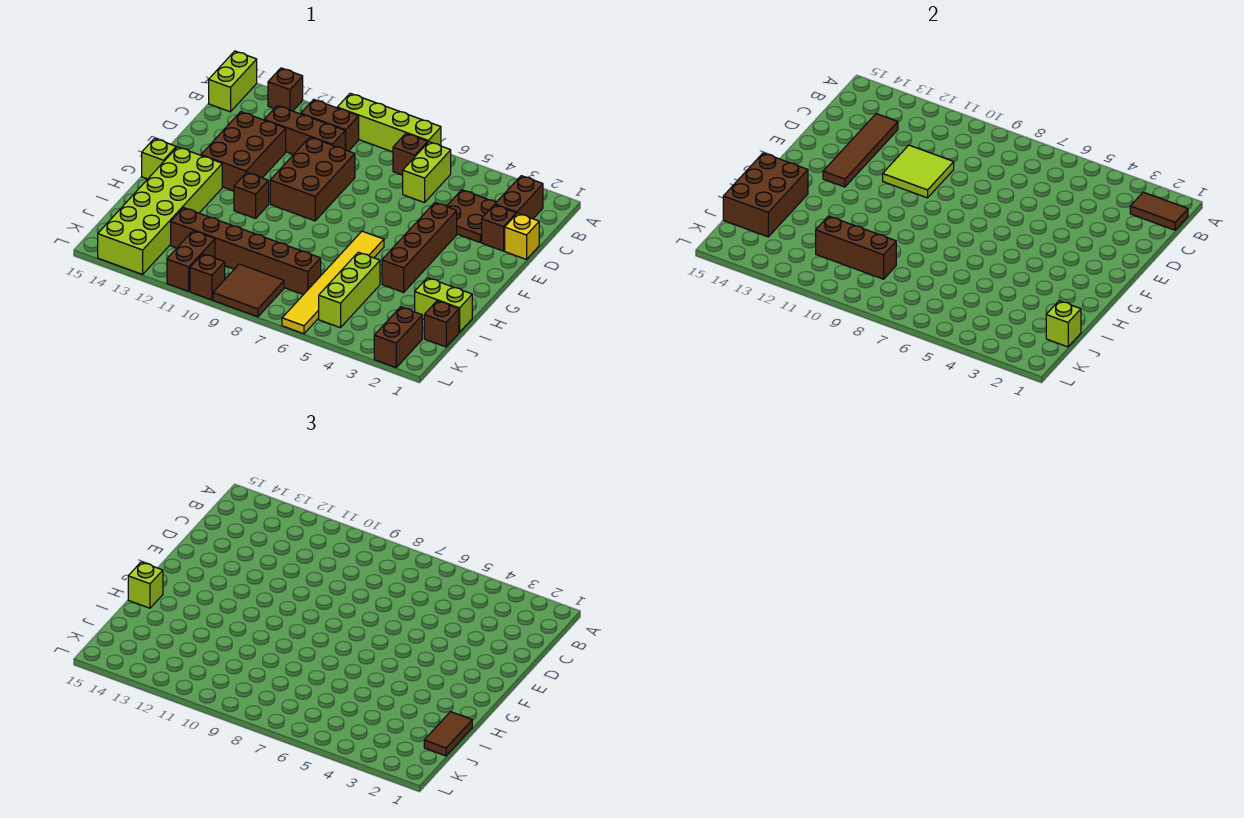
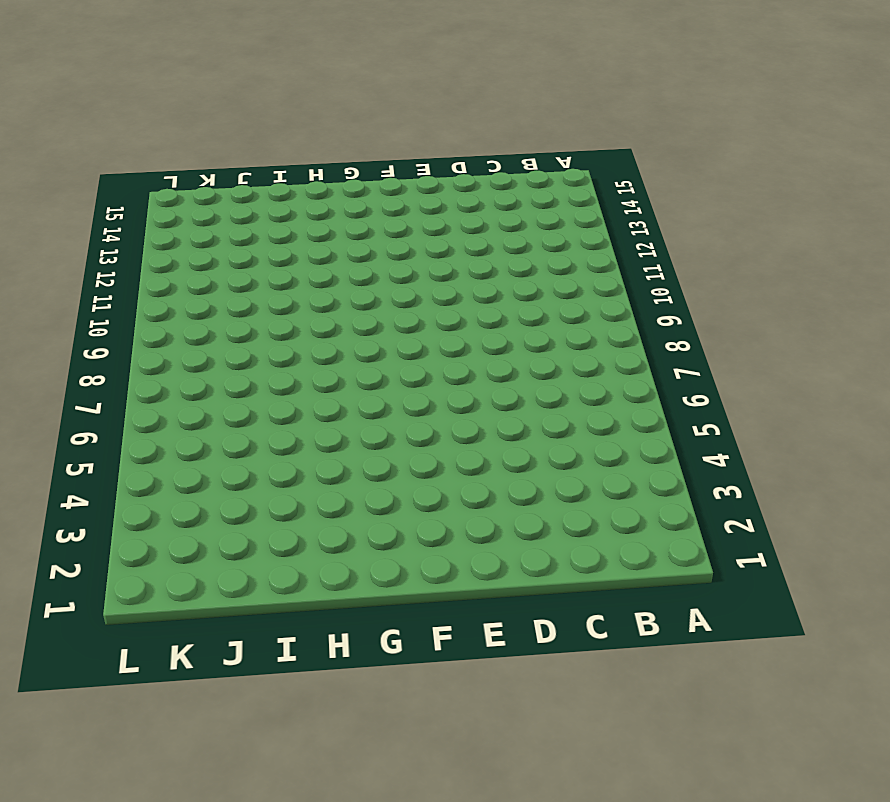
none -> lime 1x4 brick [337,93,441,152]
none -> brown 1x1 brick [268,68,303,111]
none -> lime 1x2 brick [209,51,257,112]
none -> brown 1x2 brick [495,176,543,219]

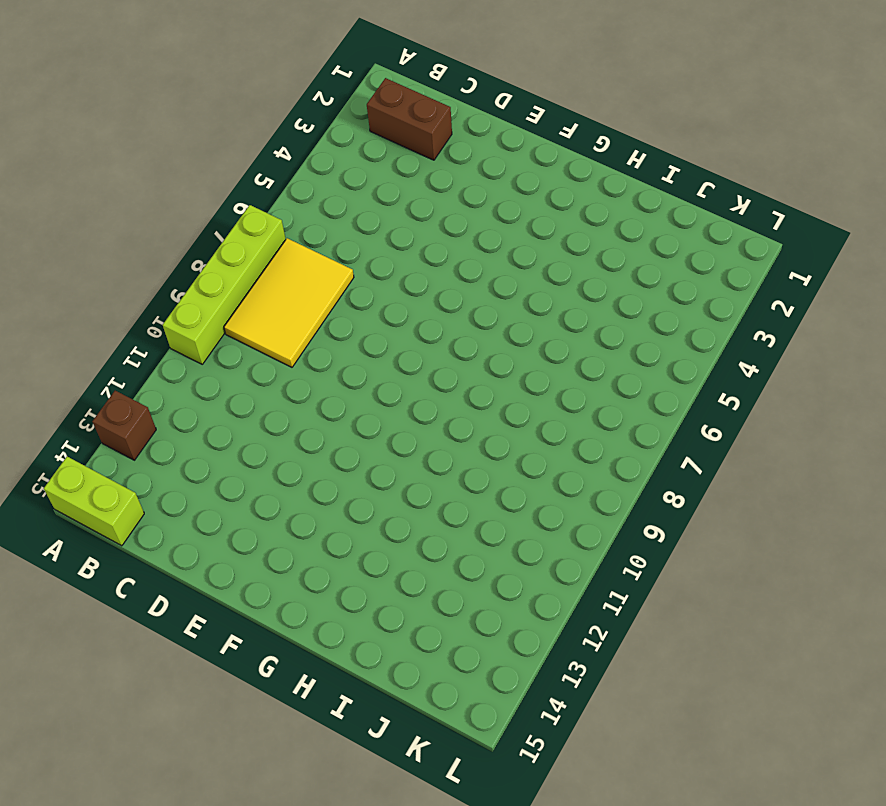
yellow 2x3 tile [224,238,354,367] -> brown 1x1 brick [393,133,428,175]
none -> lime 1x2 brick [403,142,451,203]
none -> brown 1x2 brick [301,99,359,151]
none -> brown 2x2 plate [446,190,496,242]
none -> brown 1x3 brick [265,106,345,155]

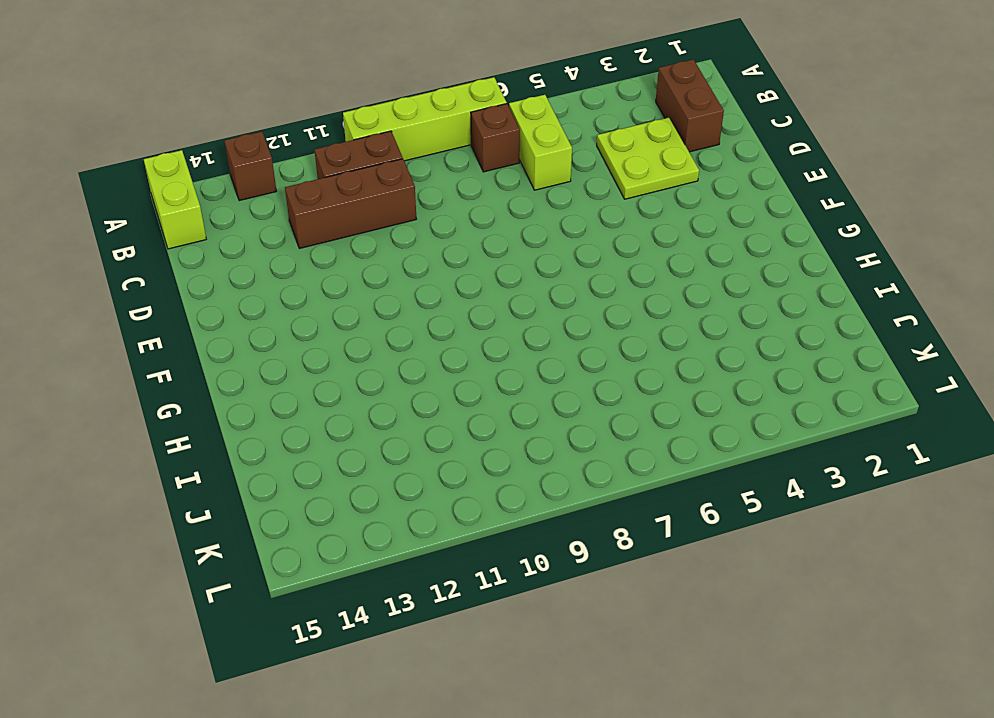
lime 2x2 plate [597,118,699,199] -> brown 2x2 plate [446,190,496,242]
none -> yellow 1x1 brick [505,213,539,260]
none -> brown 1x1 brick [482,205,516,251]
none -> brown 2x3 brick [270,137,355,221]
none -> brown 2x3 brick [201,112,286,191]

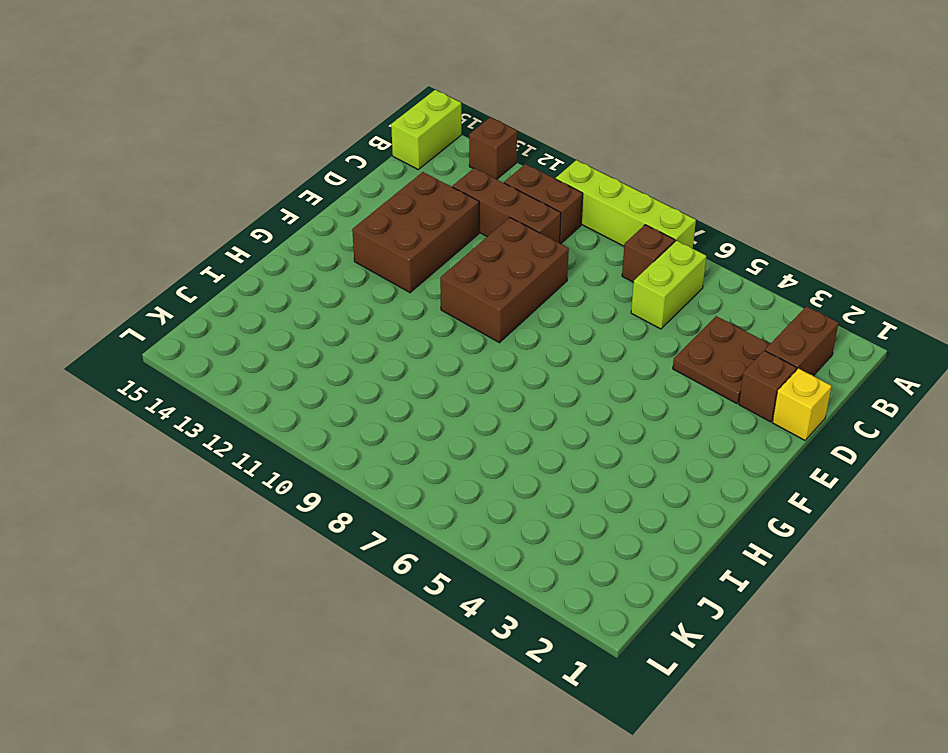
none -> brown 1x4 brick [382,203,457,292]
none -> yellow 1x6 tile [282,231,384,334]
none -> brown 1x1 brick [234,172,269,218]
none -> lime 2x6 brick [98,147,222,274]

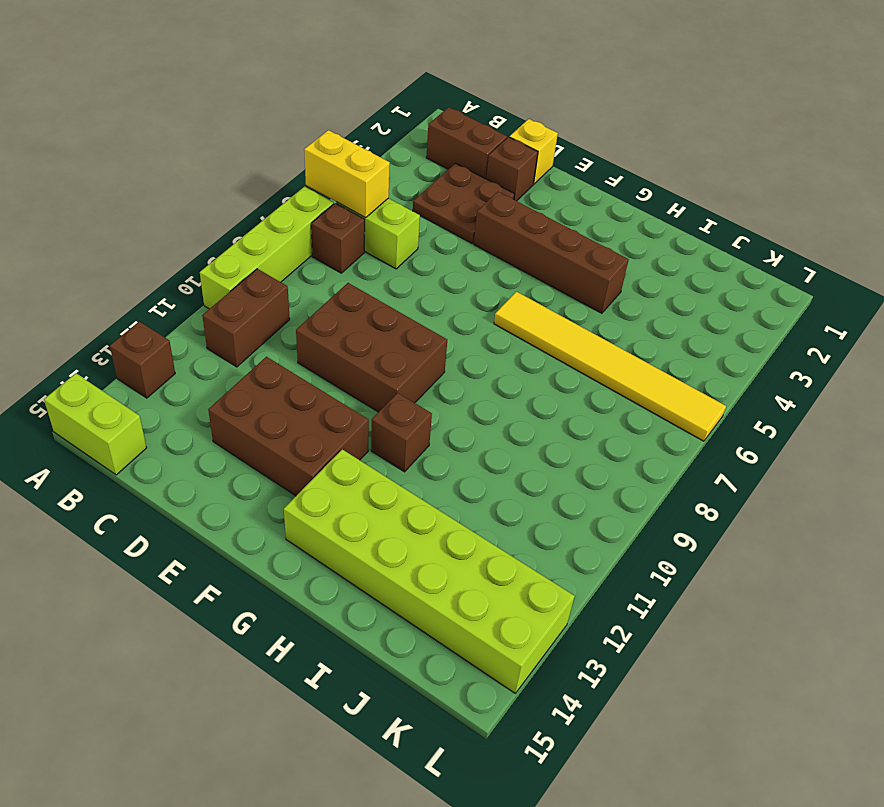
yellow 1x2 brick [304,130,390,217] -> none
none -> brown 1x3 brick [265,106,345,155]
none -> lime 1x1 brick [142,139,176,179]
none -> lime 1x2 brick [415,278,472,332]
none -> lime 1x3 brick [319,252,380,328]

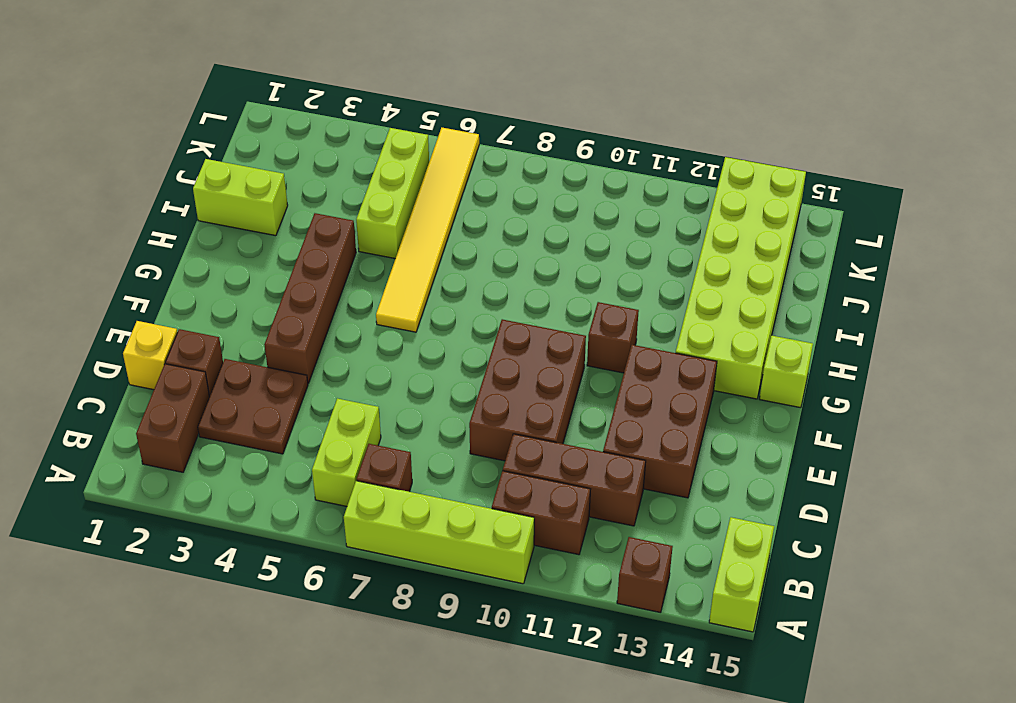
none -> brown 1x1 brick [424,301,459,347]
none -> brown 1x6 brick [171,208,321,295]
none -> brown 1x2 brick [374,307,422,367]
none -> brown 2x2 tile [213,264,284,317]

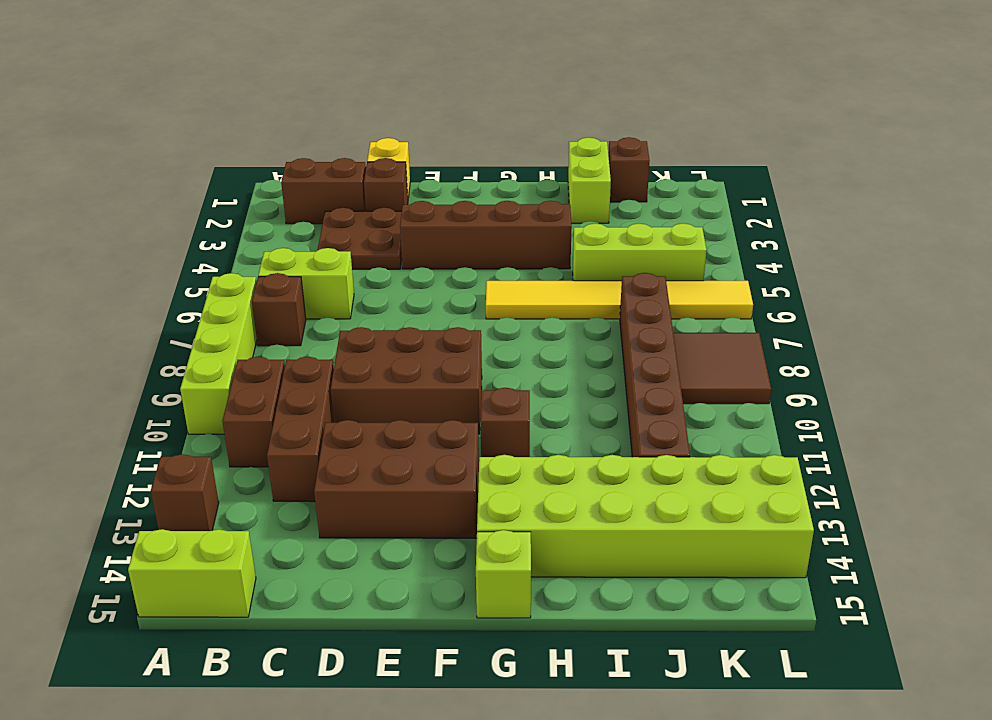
none -> brown 1x2 brick [374,307,422,367]
none -> brown 1x2 brick [167,231,215,291]
none -> brown 1x1 brick [190,254,225,300]
none -> brown 1x2 tile [1130,192,1188,230]

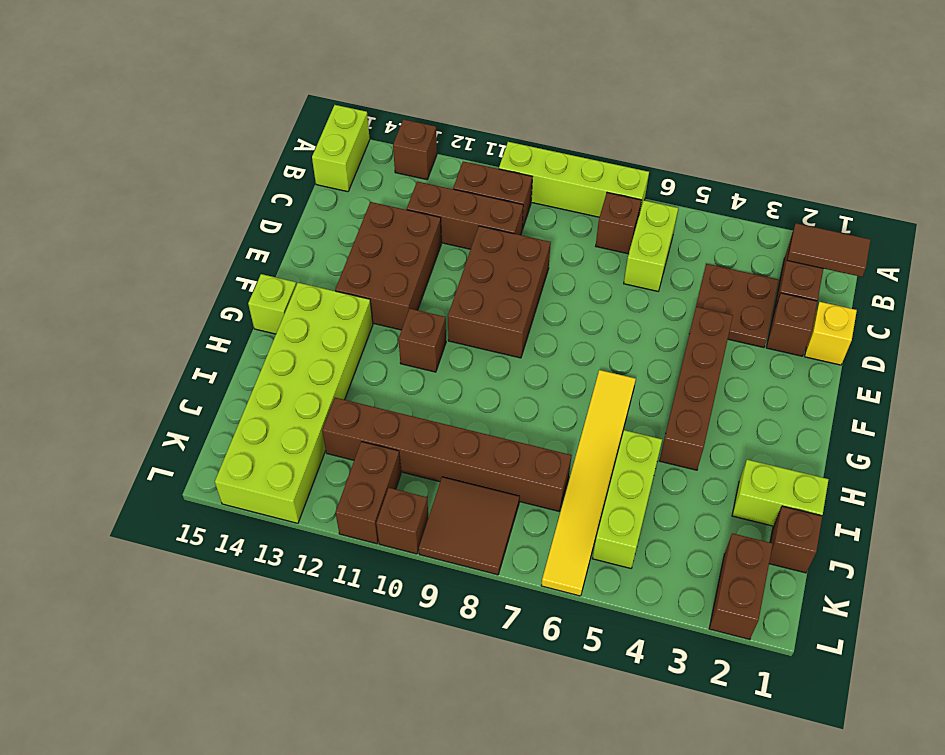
none -> brown 1x4 tile [823,114,898,187]
none -> lime 2x2 tile [883,145,954,198]
none -> brown 2x3 brick [723,153,808,237]
none -> lime 1x1 brick [1046,301,1081,347]

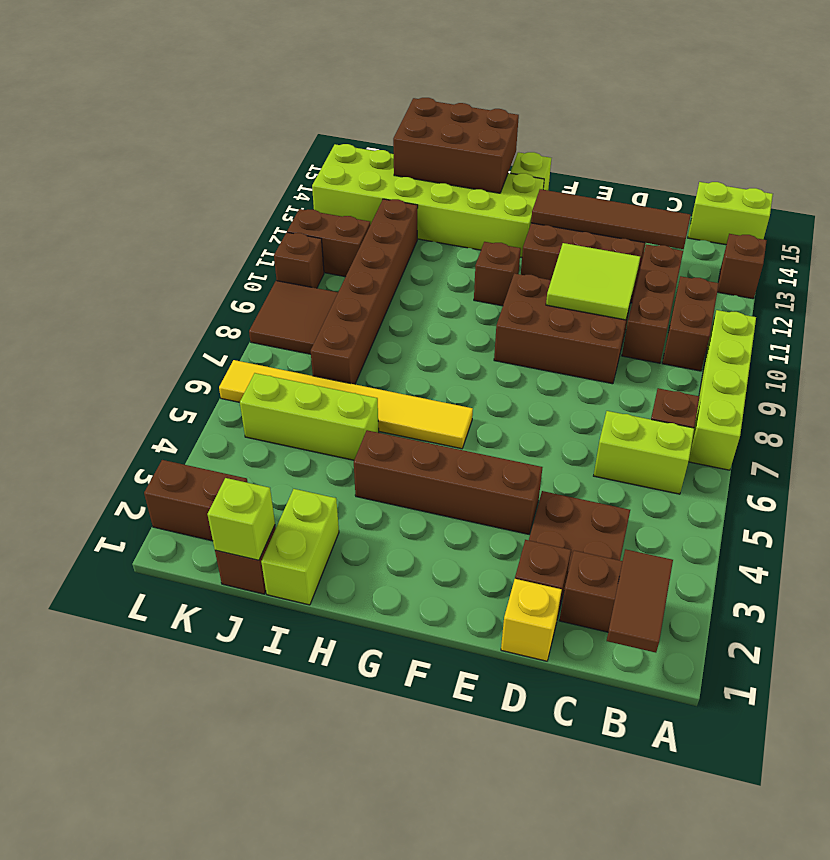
none -> brown 1x3 brick [816,216,896,279]
none -> lime 1x1 brick [128,562,163,608]
none -> brown 1x2 tile [424,712,472,756]

